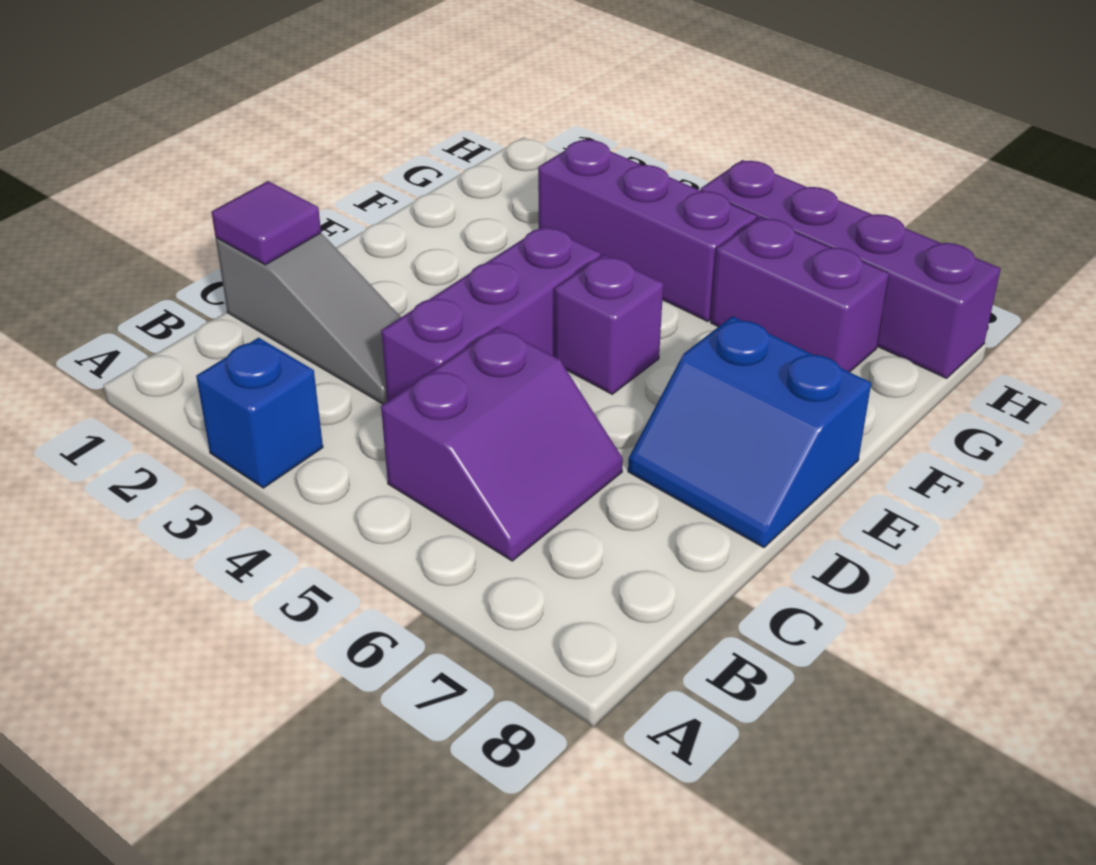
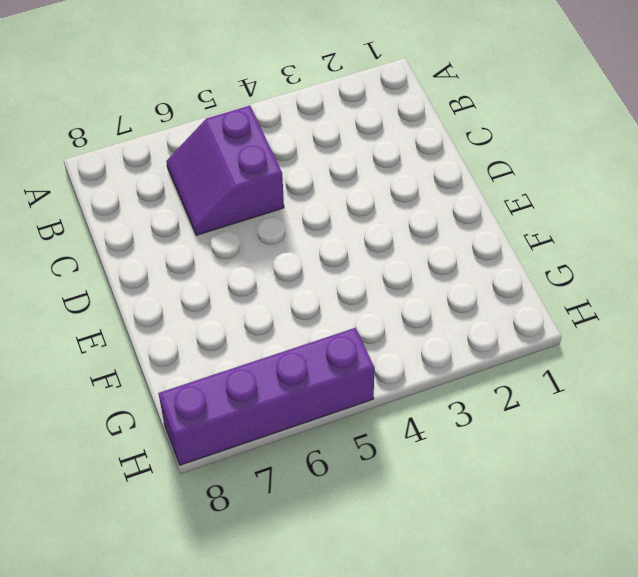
none -> blue 1x1 brick [196,338,323,488]
none -> grey 1x3 slope [216,233,401,404]

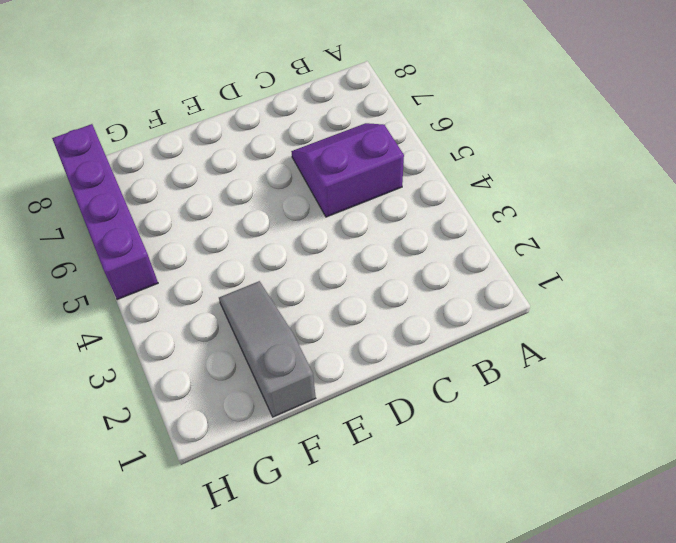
grey 1x3 slope [219,281,316,417] -> grey 1x3 slope moved to [216,233,401,404]
none -> blue 1x1 brick [196,338,323,488]
none -> purple 1x3 brick [381,226,601,401]

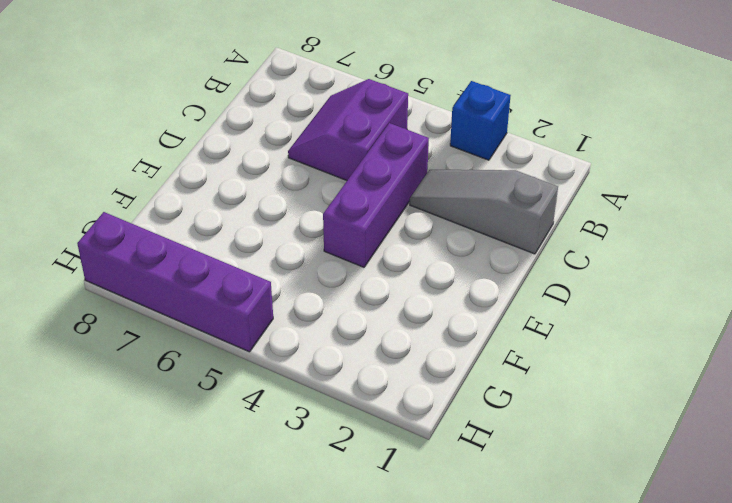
none -> blue 2x2 slope [628,316,871,548]
none -> purple 1x1 brick [554,255,663,394]

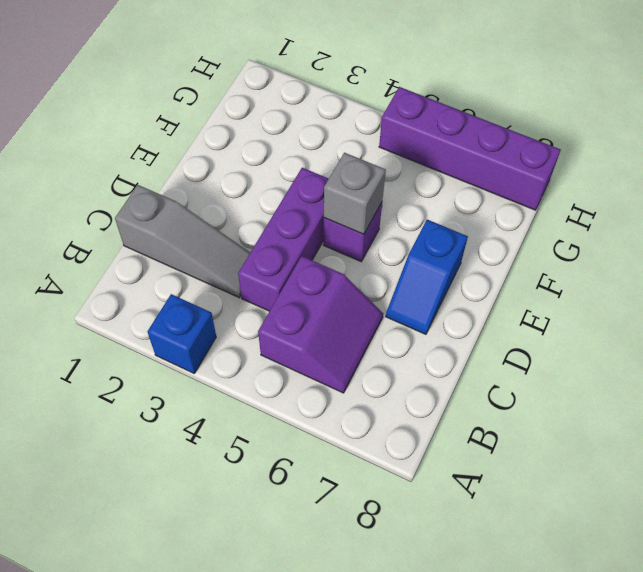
blue 1x2 slope [386,220,468,334] -> blue 2x2 slope [628,316,871,548]
grey 1x1 brick [324,153,386,234] -> none
none -> purple 1x3 brick [538,139,757,322]
none -> purple 1x2 brick [711,217,889,372]

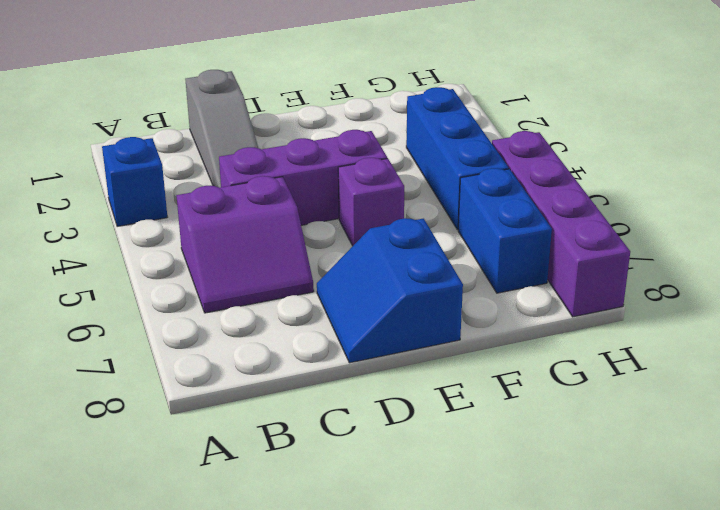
blue 1x3 brick [406,87,509,230] -> purple 1x3 brick [538,139,757,322]
blue 1x2 brick [458,168,552,293] -> purple 1x2 brick [711,217,889,372]
none -> purple 1x1 tile [212,181,321,265]

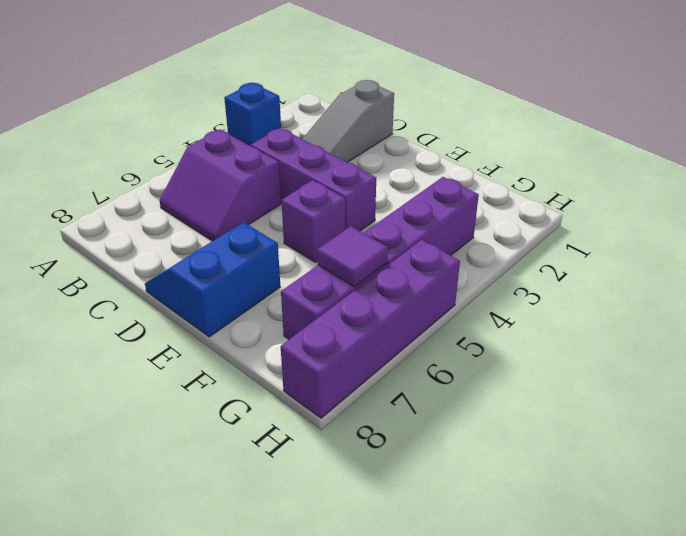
purple 1x1 tile [317,226,388,287] -> purple 1x1 tile moved to [212,181,321,265]

